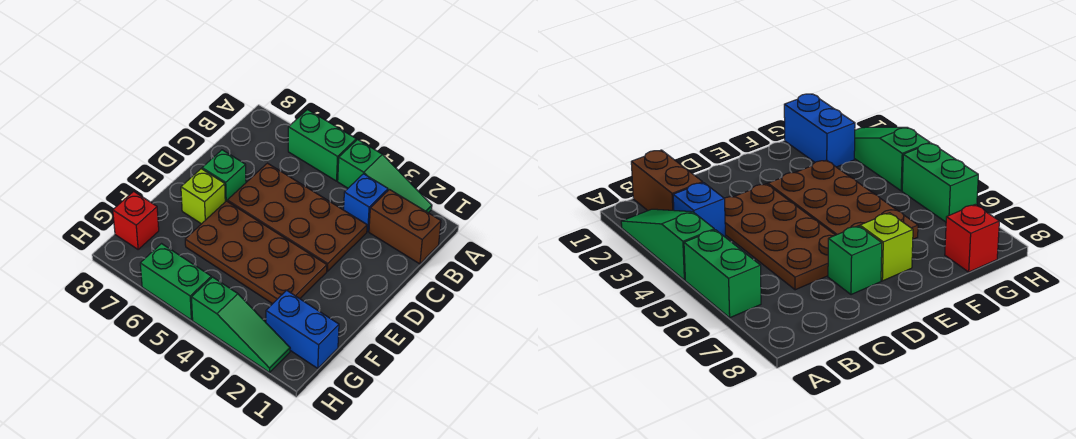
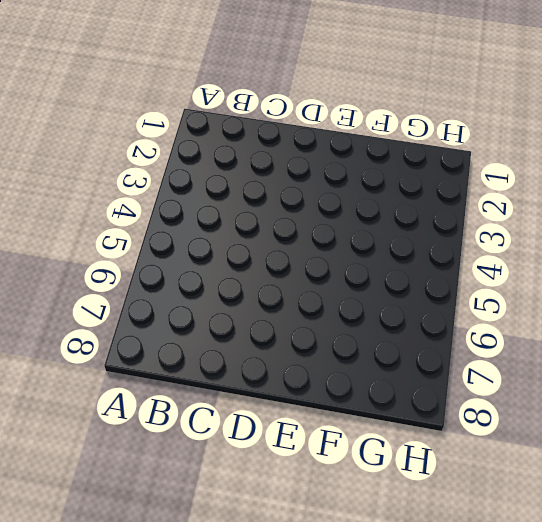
none -> green 1x3 slope [338,140,432,213]
none -> green 1x2 brick [288,110,356,181]
none -> brown 1x2 brick [369,190,441,264]

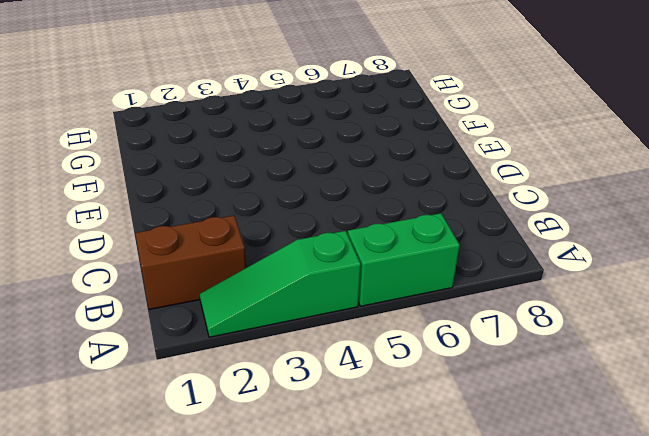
none -> blue 1x1 brick [344,174,388,231]
none -> brown 2x4 plate [227,163,367,271]
none -> green 1x1 brick [202,150,246,202]

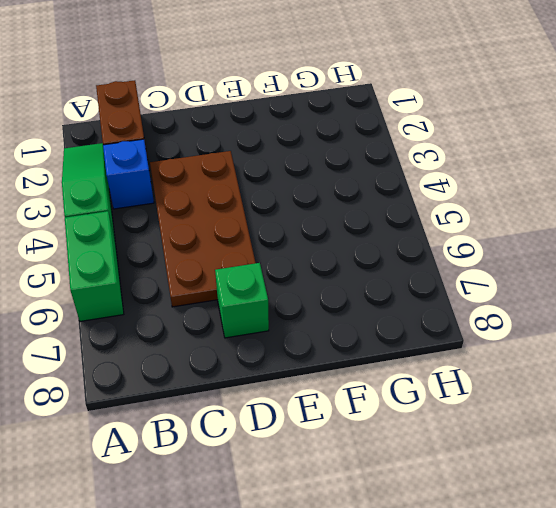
none -> brown 2x4 plate [185,201,327,304]
none -> lime 1x1 brick [181,169,225,224]
none -> blue 1x2 brick [266,290,339,368]

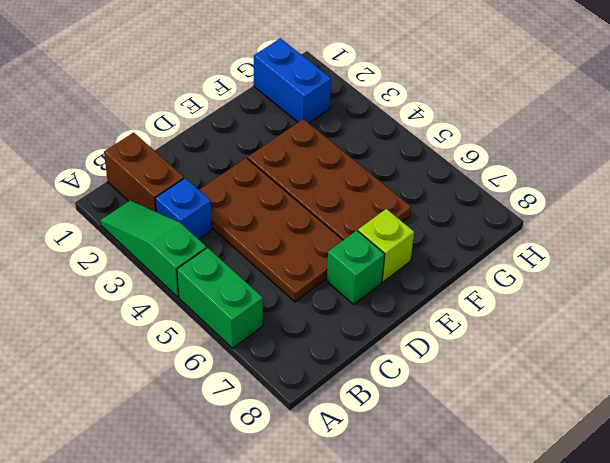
none -> red 1x1 brick [113,191,159,249]
none -> green 1x3 slope [191,277,290,372]
none -> green 1x2 brick [140,244,211,320]

